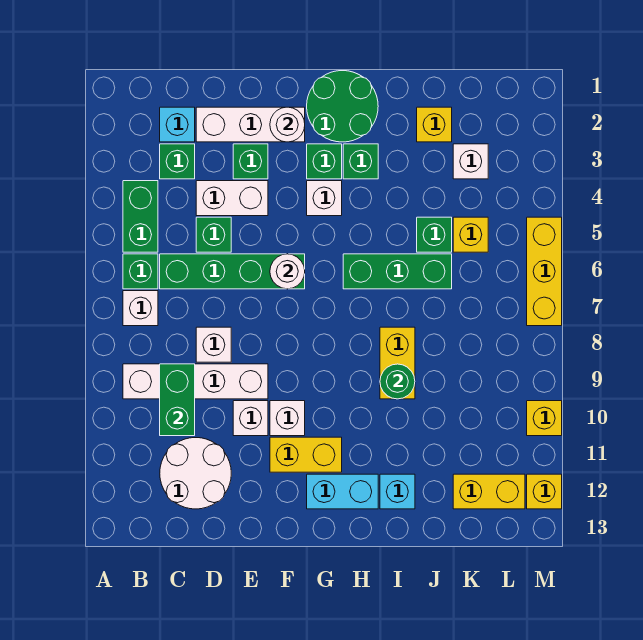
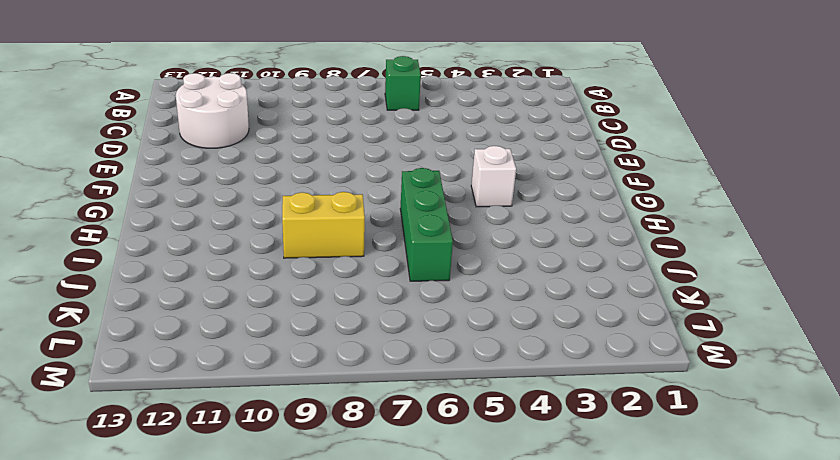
none -> green 1x2 brick [123,181,158,252]
none -> white 1x1 brick [123,291,158,326]
none -> white 1x4 brick [123,364,268,399]
none -> cyan 1x1 brick [160,107,195,142]

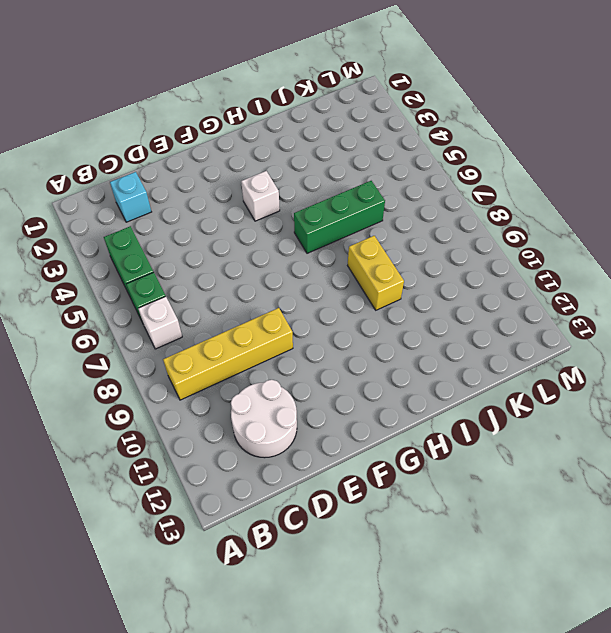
yellow 1x4 brick [163,308,293,400] -> white 1x4 brick [123,364,268,399]
none -> green 1x1 brick [160,144,195,179]
none -> green 1x4 brick [160,254,305,289]
none -> white 1x3 brick [196,107,305,142]
none -> white 1x2 brick [196,181,268,216]

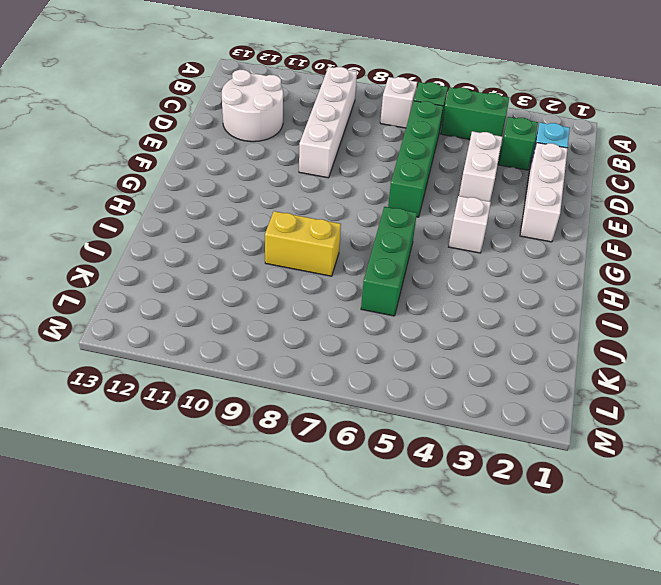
none -> green 1x1 brick [196,217,231,252]
none -> white 1x1 brick [196,327,231,362]
none -> green 1x1 brick [233,144,268,179]
none -> white 1x1 brick [233,401,268,436]

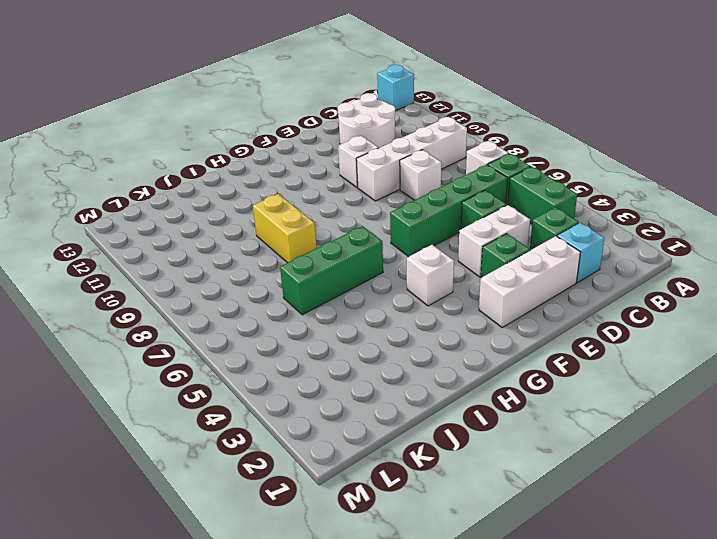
cyan 1x1 brick [377,65,414,111] -> cyan 1x1 brick moved to [380,474,415,509]
none -> white 1x1 brick [270,401,305,436]
none -> yellow 1x2 brick [270,437,342,472]
none -> green 2x2 round brick [307,71,378,142]
none -> green 1x1 brick [307,144,342,179]

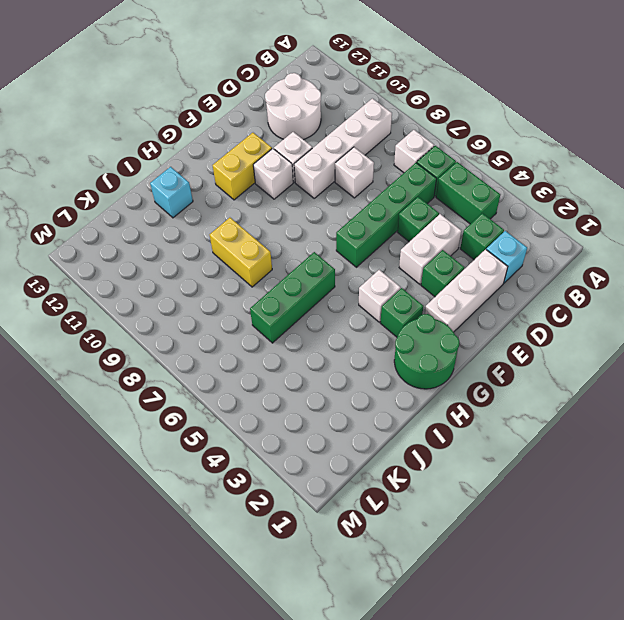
none -> cyan 1x2 brick [307,474,378,509]
none -> green 1x1 brick [343,144,378,179]
none -> yellow 1x1 brick [417,107,452,142]
none -> green 1x1 brick [417,217,452,252]

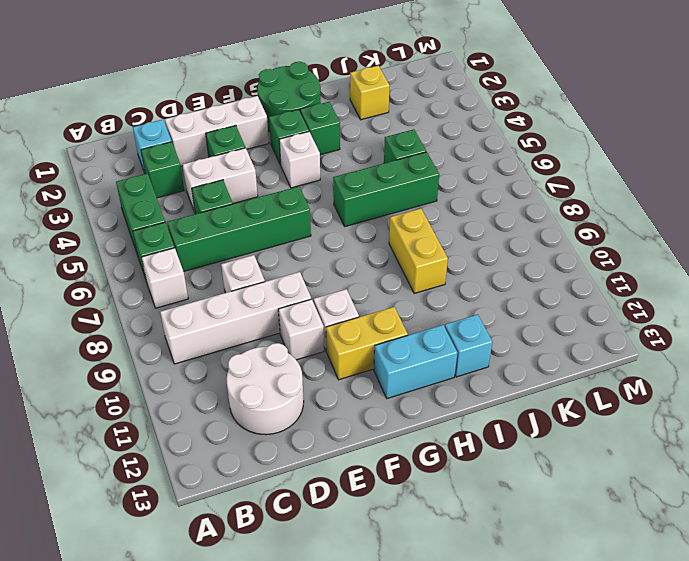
none -> white 1x1 brick [453,144,488,179]
none -> yellow 1x1 brick [453,217,488,252]
none -> yellow 1x2 brick [453,474,525,509]
none -> yellow 1x3 brick [527,217,562,326]

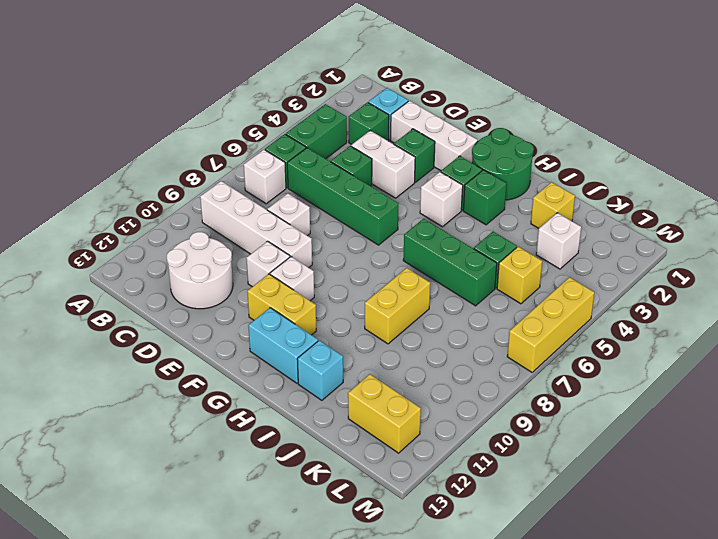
none -> yellow 1x1 brick [527,401,562,436]
none -> yellow 1x1 brick [527,474,562,509]
none -> green 1x2 brick [160,364,195,436]
none -> white 1x1 round brick [270,107,305,142]

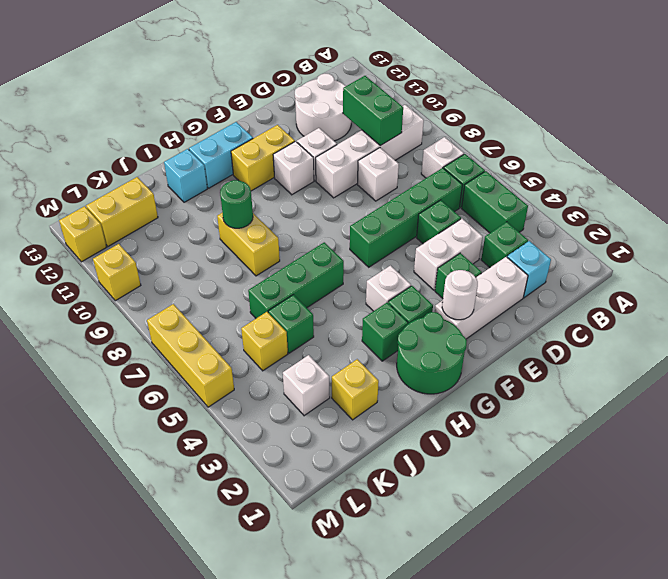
none -> white 1x1 round brick [270,254,305,289]

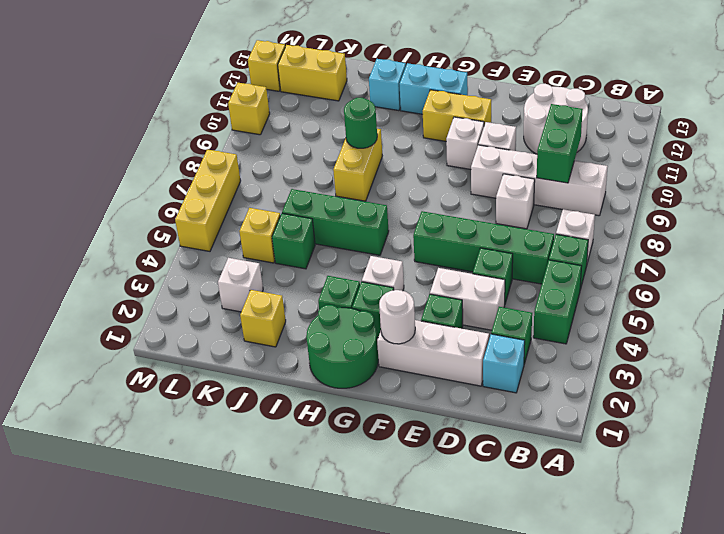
none -> white 1x1 round brick [270,254,305,289]

